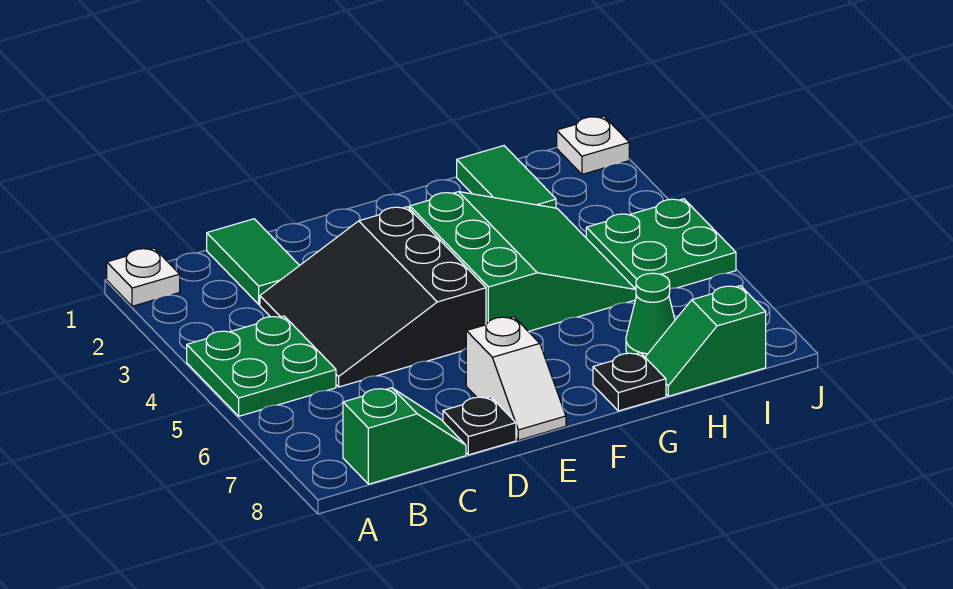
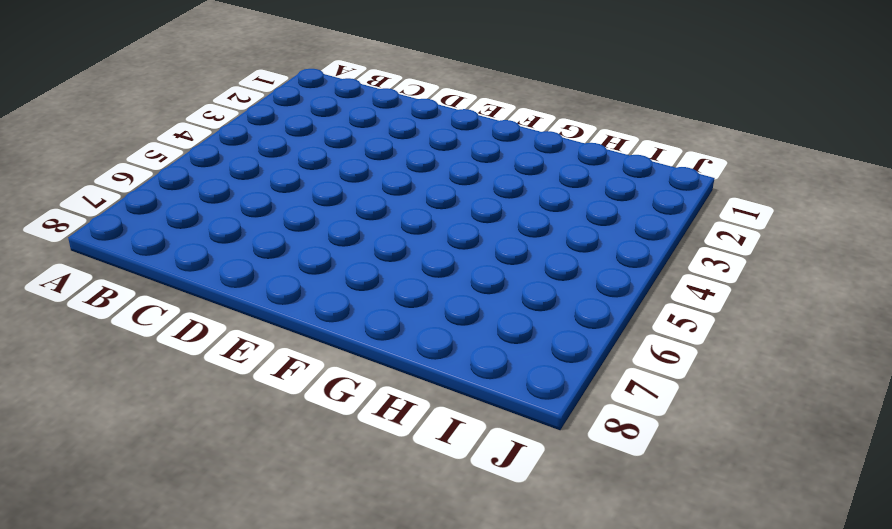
none -> white 1x1 plate [107,248,180,306]
none -> green 2x2 plate [187,316,336,416]
none -> green 1x2 slope [343,388,466,484]

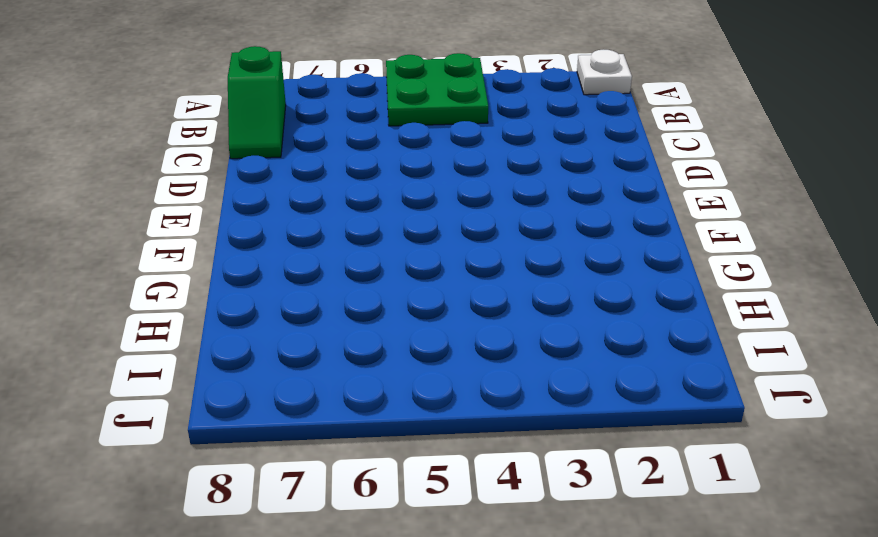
none -> green 1x2 tile [207,219,300,304]
none -> black 3x3 slope [260,207,486,387]
none -> black 1x1 plate [443,397,516,455]

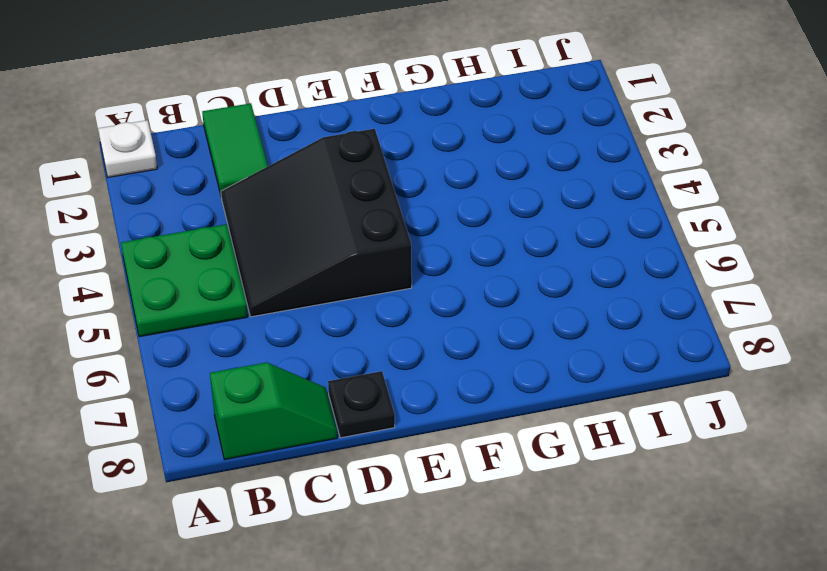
none -> white 1x2 slope [466,317,566,440]
none -> green 3x3 slope [410,192,636,331]
none -> black 1x1 plate [593,353,666,411]

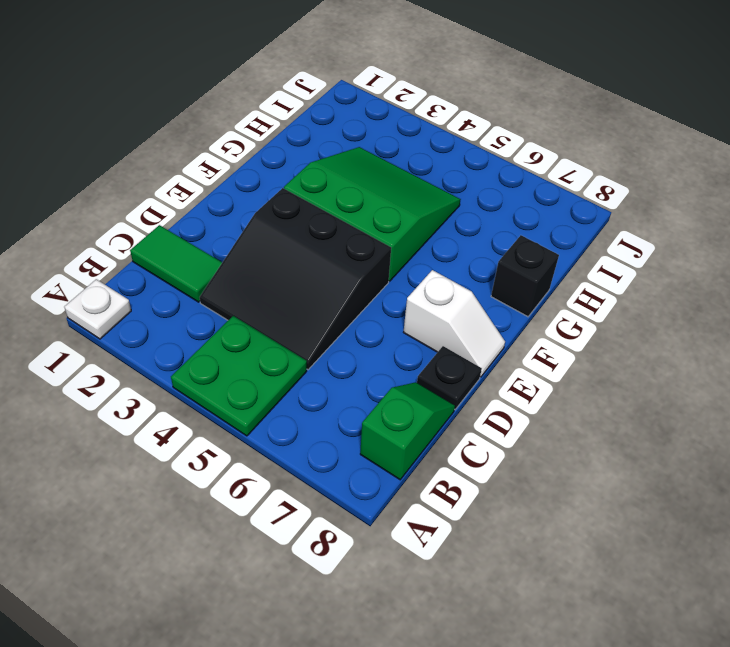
black 1x1 brick [491,235,559,317] -> black 1x1 plate [593,353,666,411]
none -> green 1x2 tile [457,146,556,208]
none -> green 1x1 cone [626,273,675,357]
none -> green 1x2 slope [645,286,766,396]

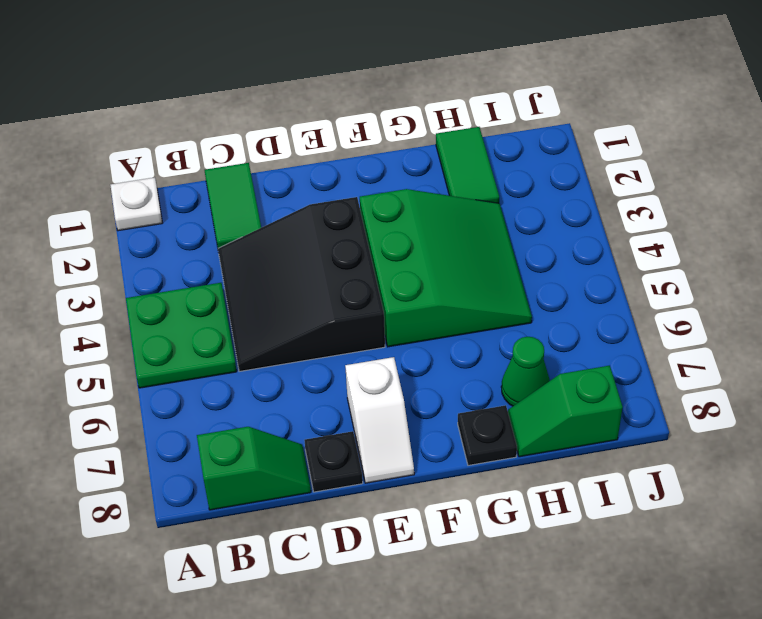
none -> green 2x2 plate [586,199,736,296]
none -> white 1x1 plate [557,116,629,174]

